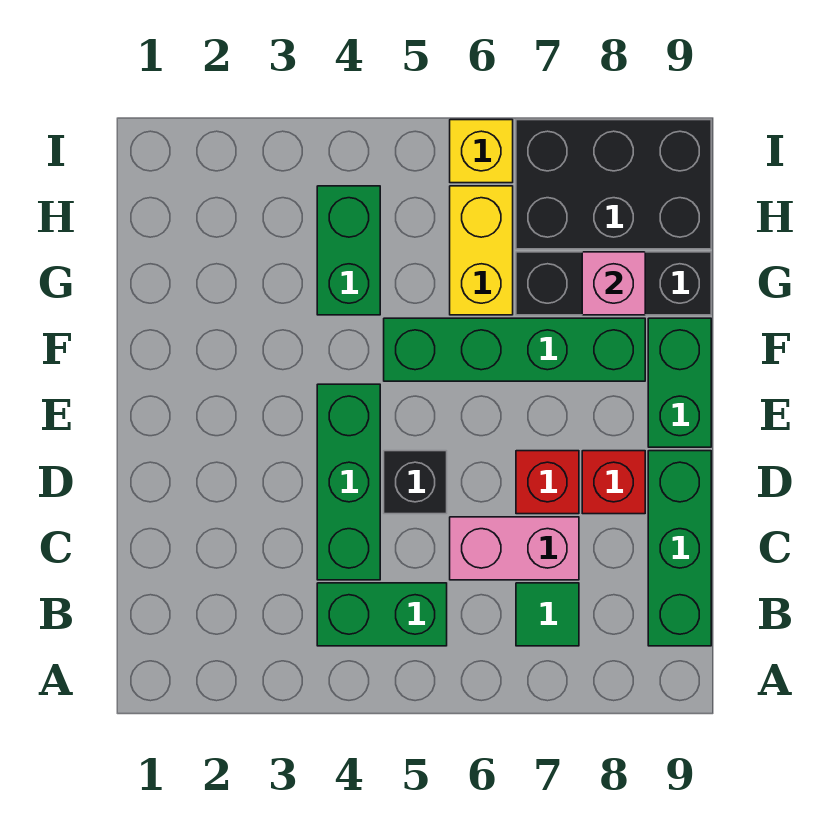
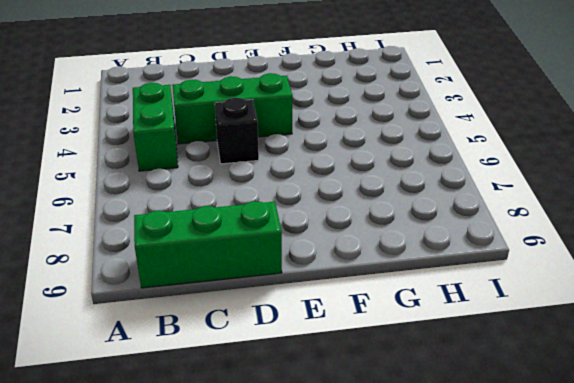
none -> green 1x1 tile [516,583,579,646]
none -> pink 1x2 brick [450,517,579,580]
none -> red 1x1 brick [516,451,579,514]

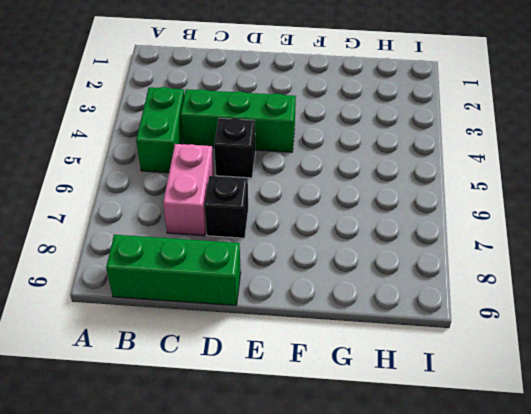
black 1x1 brick [204,176,248,238] -> red 1x1 brick [516,451,579,514]
none -> green 1x1 tile [516,583,579,646]
none -> red 1x1 brick [582,451,645,514]
none -> green 1x2 brick [648,318,711,447]

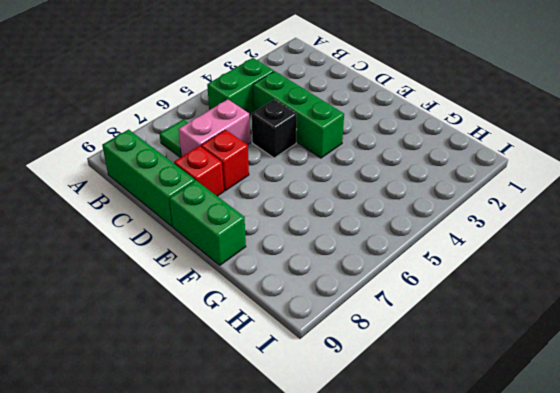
none -> green 1x4 brick [384,318,645,381]
none -> green 1x2 brick [317,186,380,315]
none -> yellow 1x2 brick [450,186,513,315]

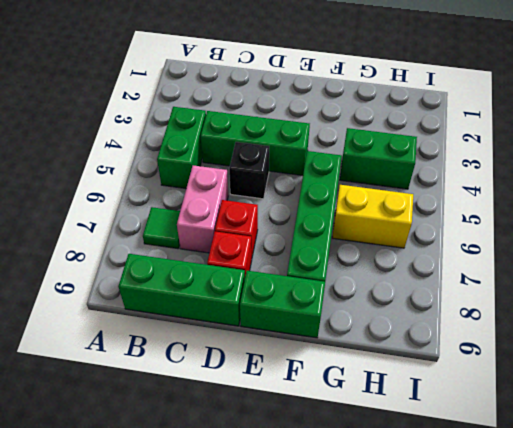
none -> black 1x3 brick [516,252,711,315]
none -> black 2x3 brick [516,120,711,249]
none -> yellow 1x1 brick [450,120,513,183]

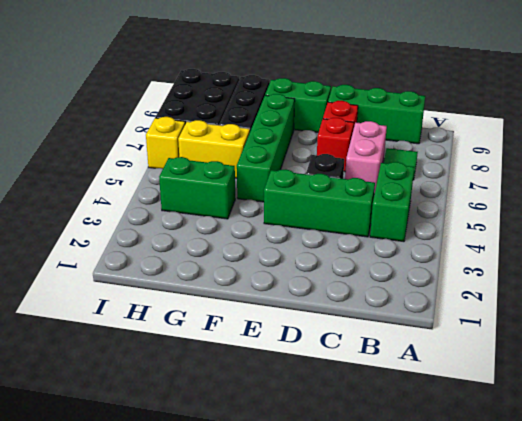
none -> pink 1x1 brick [582,252,645,315]

